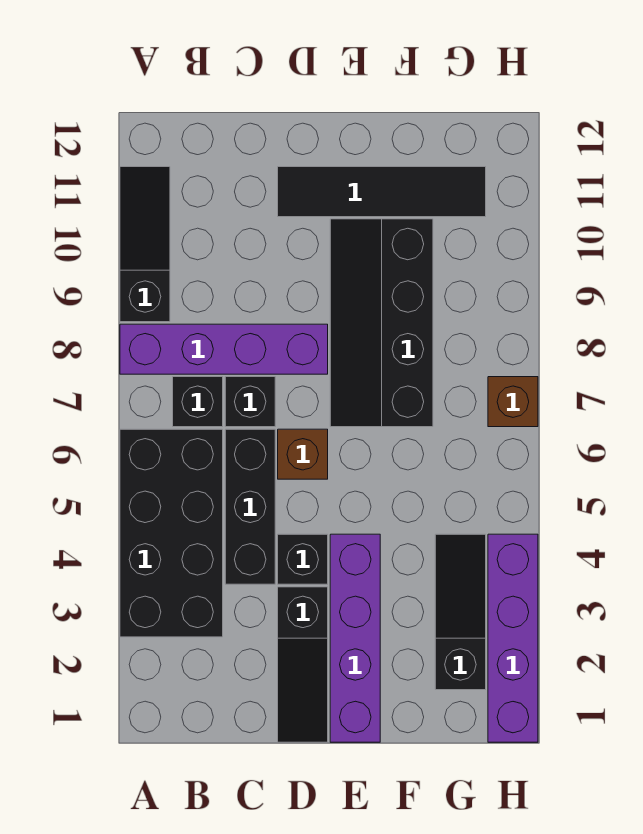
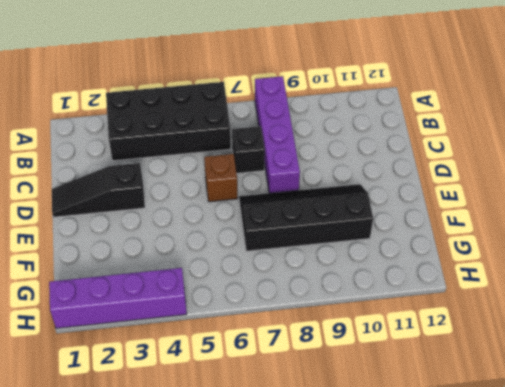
none -> black 1x3 slope [120,167,170,322]
none -> black 1x1 brick [173,377,223,427]
none -> black 1x3 brick [225,429,275,584]

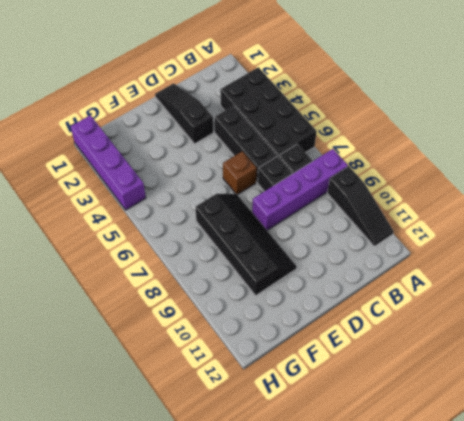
none -> black 1x1 brick [278,534,328,584]
none -> black 1x4 tile [278,167,486,217]
none -> purple 1x4 brick [330,534,380,742]

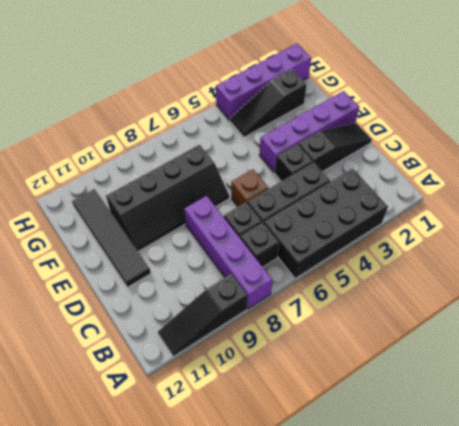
none -> brown 1x1 brick [488,377,538,427]

